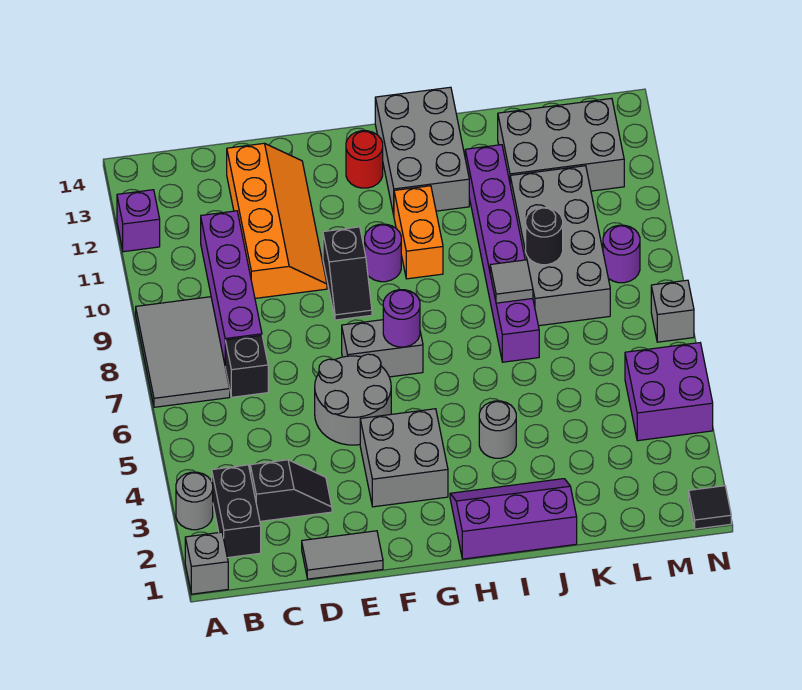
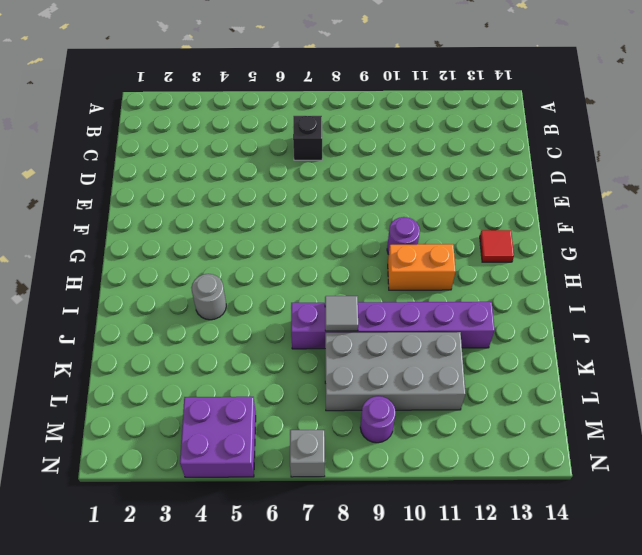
red 1x1 tile [480,230,514,262] -> red 1x1 round brick [346,131,383,188]
none -> grey 1x1 brick [185,532,228,594]
none -> grey 1x1 round brick [176,472,213,530]
none -> grey 2x3 tile [136,297,230,407]
none -> purple 1x1 brick [117,190,160,252]

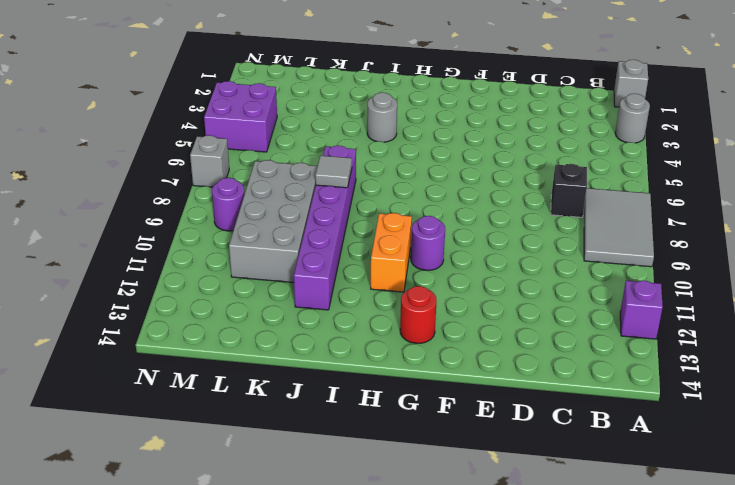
none -> black 1x2 brick [212,465,261,558]
none -> black 1x2 slope [250,460,332,521]
none -> purple 1x4 brick [201,211,262,363]
none -> grey 1x2 tile [302,531,383,579]

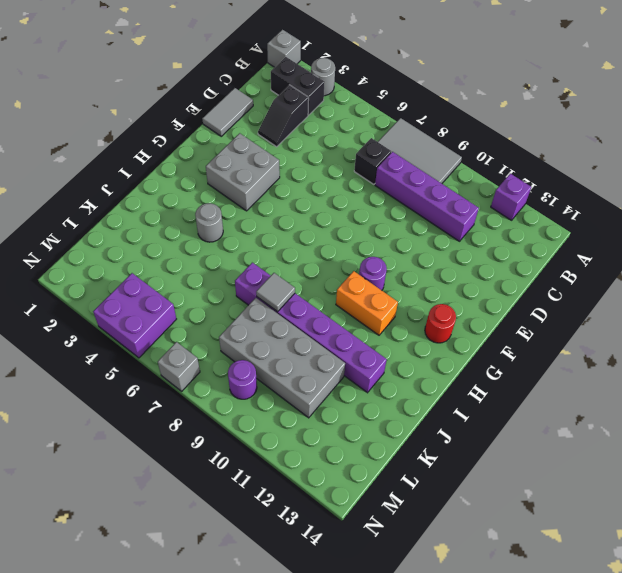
none -> orange 2x4 slope [227,143,327,298]
none -> grey 2x2 round brick [315,354,391,445]
none -> grey 1x2 brick [342,320,423,377]
none -> black 1x2 slope [323,227,372,320]

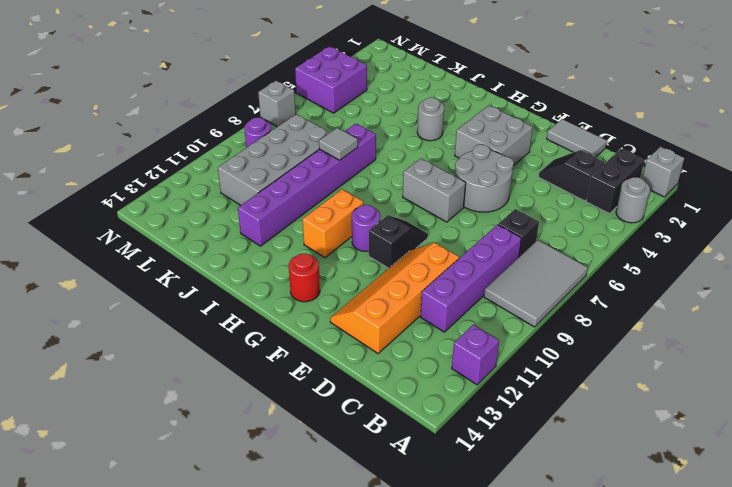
none -> purple 2x3 slope [450,479,577,559]
none -> grey 2x3 brick [375,87,469,215]
none -> grey 2x3 brick [498,98,624,191]
none -> black 1x1 tile [689,486,731,529]

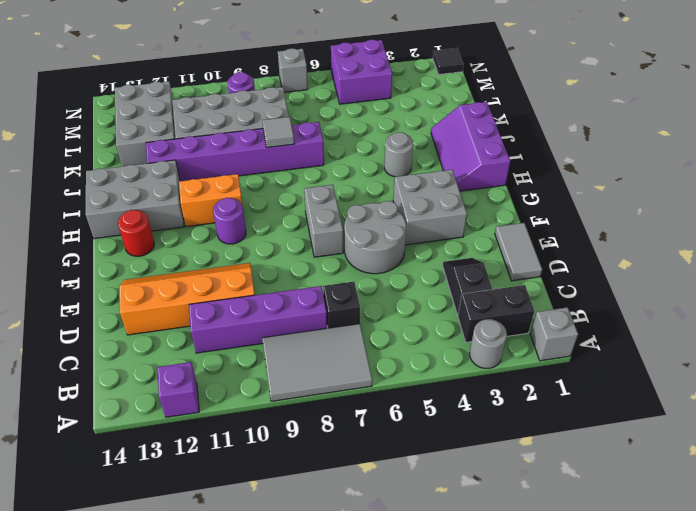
none -> black 1x2 slope [323,227,372,320]
none -> purple 1x1 round brick [383,290,420,347]
none -> black 1x1 round brick [526,207,563,265]

